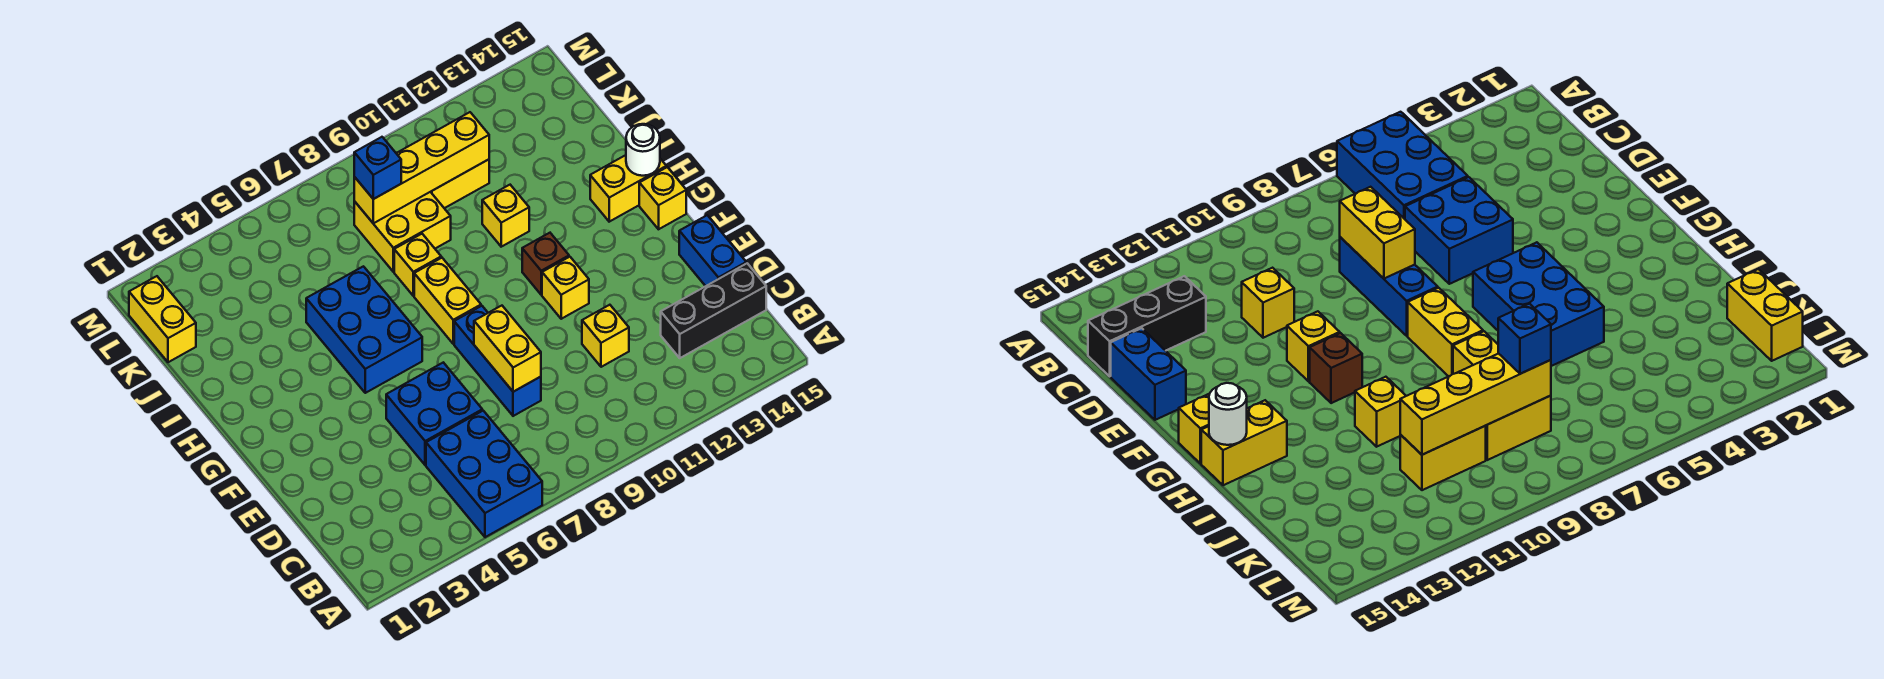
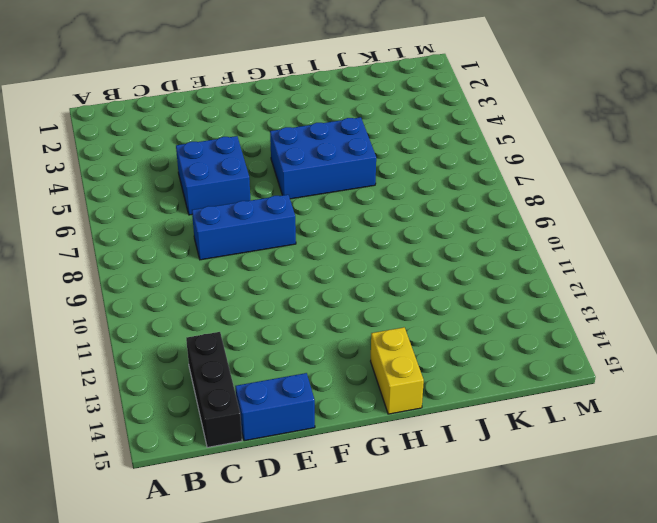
none -> blue 2x3 brick [426,411,542,537]
none -> yellow 1x1 brick [582,305,629,367]
none -> yellow 1x1 brick [542,257,589,319]

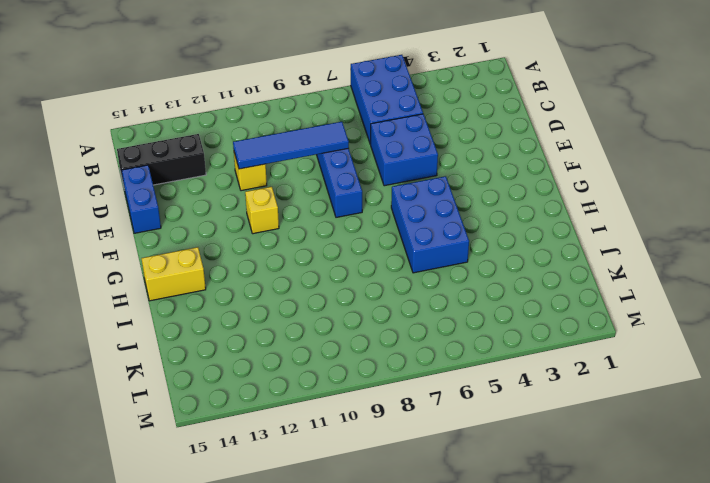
blue 1x4 tile [233,122,349,169] -> yellow 1x2 brick [474,306,541,392]
none -> yellow 1x2 brick [414,258,481,344]
none -> brown 1x1 brick [522,233,569,295]
none -> yellow 1x1 brick [639,167,686,229]

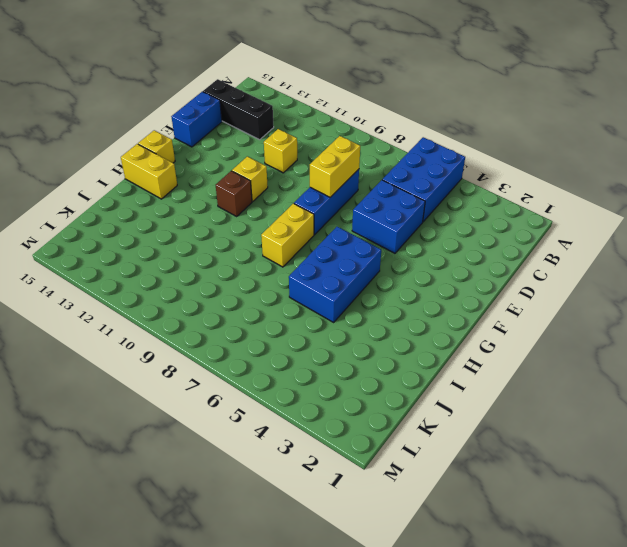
none -> yellow 1x1 brick [394,234,441,296]
none -> yellow 1x1 brick [482,185,529,247]
none -> yellow 2x2 brick [354,192,451,272]

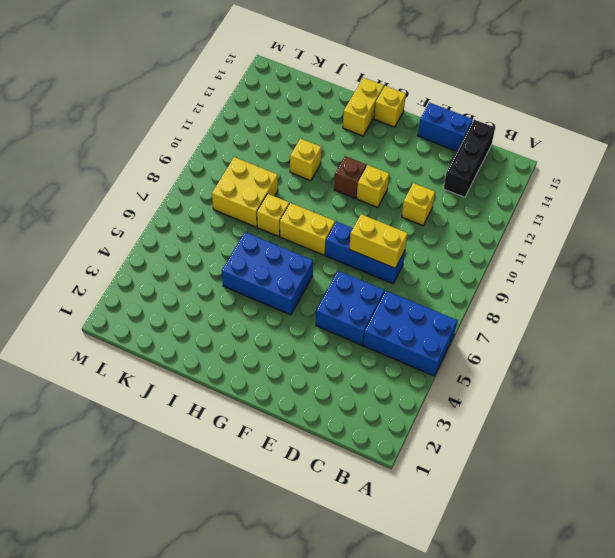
none -> yellow 1x2 brick [129,276,196,362]
none -> yellow 1x2 brick [431,159,489,208]
none -> white 1x1 round brick [626,124,660,176]

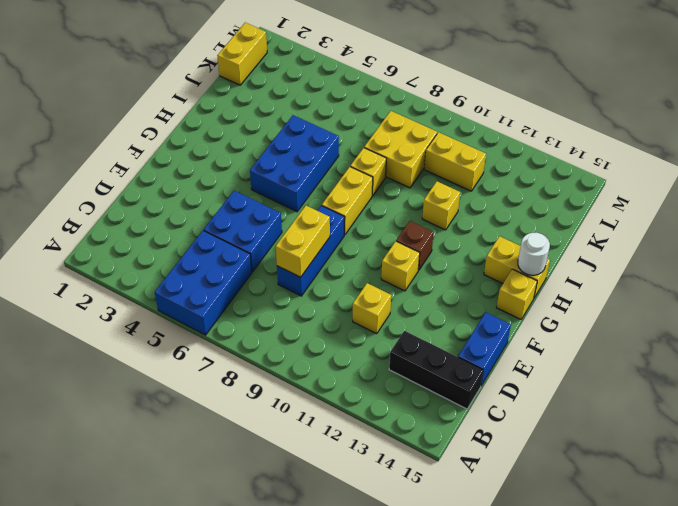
none -> yellow 1x4 brick [354,112,489,223]
none -> blue 1x1 brick [354,137,401,199]

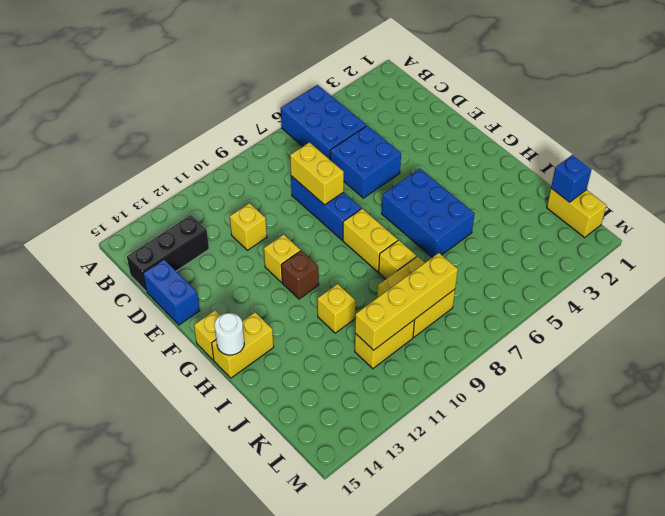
blue 1x1 brick [551,155,592,202] -> blue 1x1 brick moved to [354,137,401,199]

